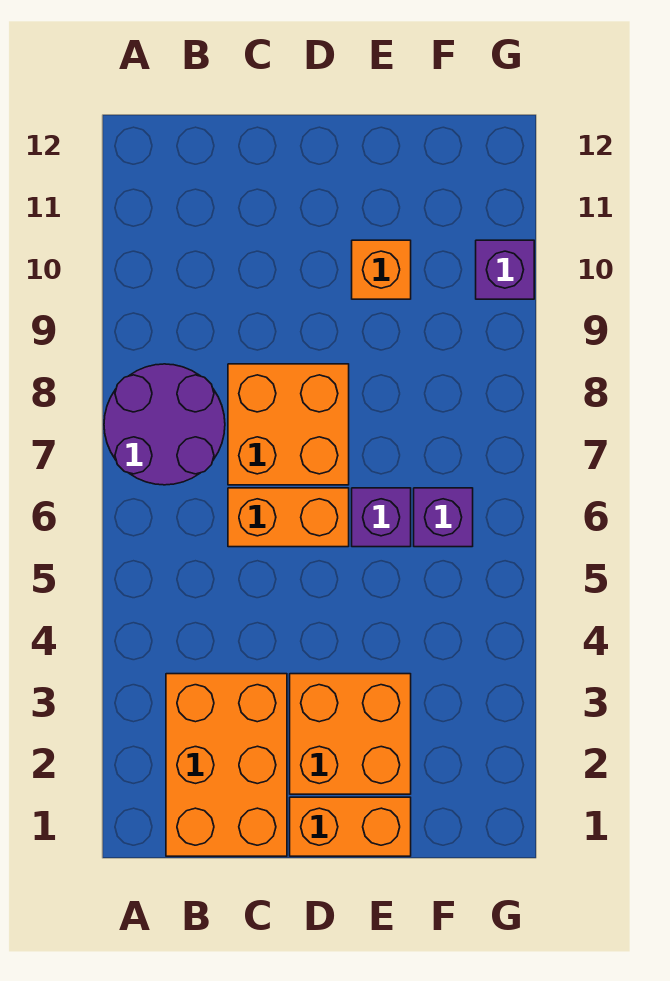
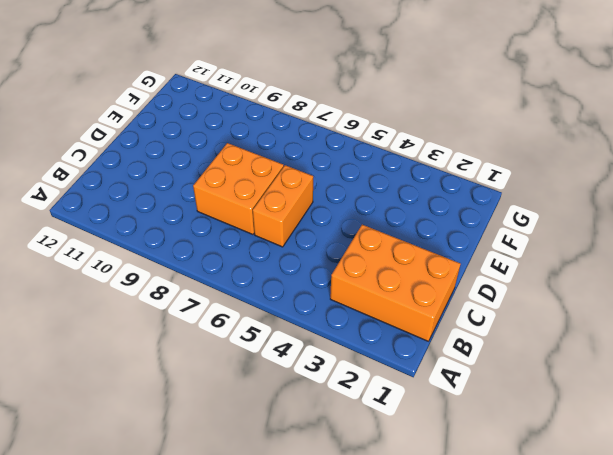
none -> purple 2x2 round brick [104,364,225,485]
none -> orange 1x2 brick [290,797,411,856]

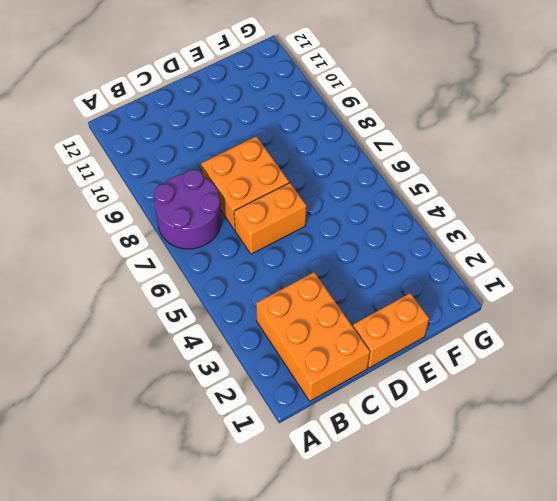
none -> orange 2x2 brick [290,674,411,794]
none -> purple 1x1 brick [352,488,411,547]

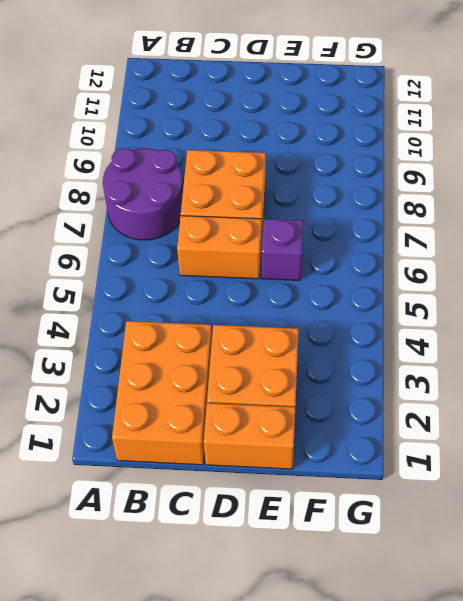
none -> orange 1x1 brick [352,240,411,299]
none -> purple 1x1 brick [414,488,473,547]

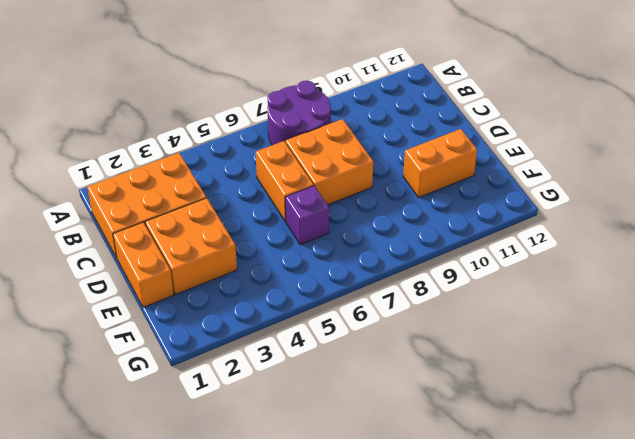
orange 1x2 brick [403,129,477,197] -> orange 1x1 brick [352,240,411,299]
none -> purple 1x1 brick [414,488,473,547]
none -> purple 1x1 brick [476,240,534,299]

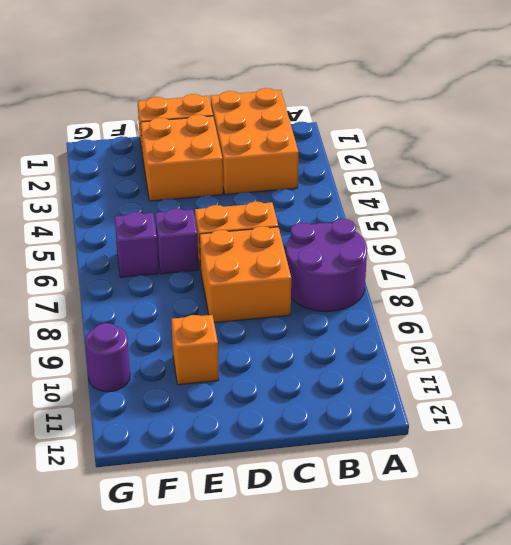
purple 1x1 round brick [85,323,130,391] -> purple 1x1 brick [476,240,534,299]

